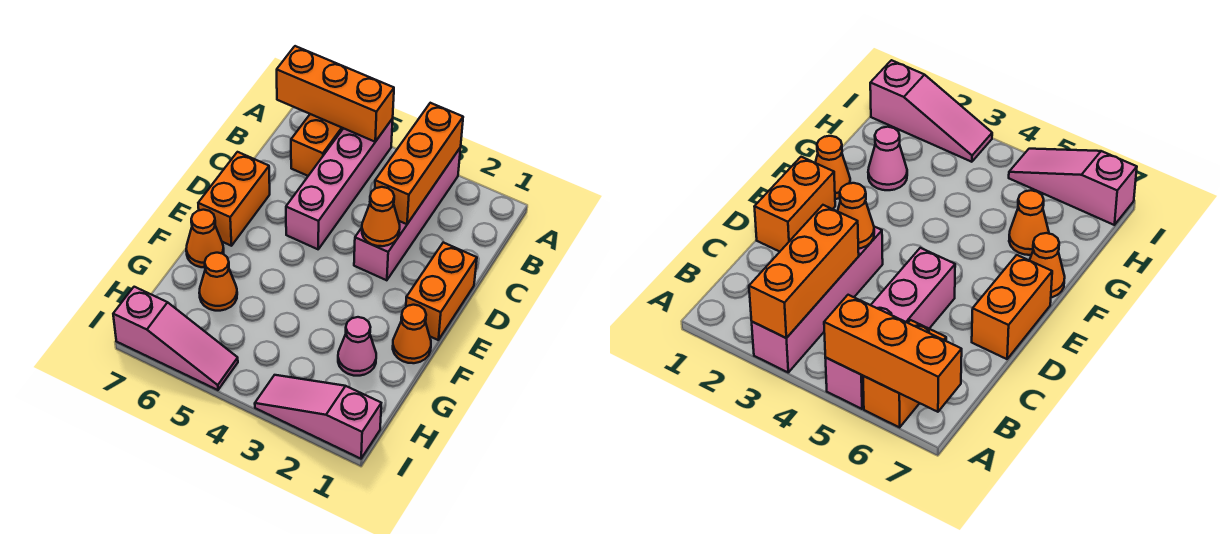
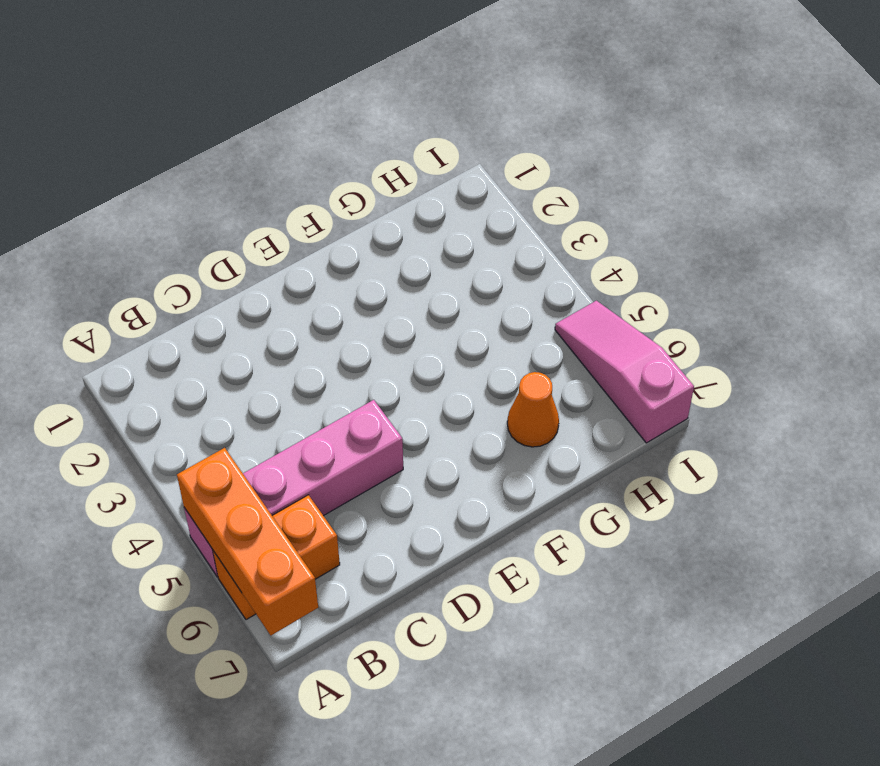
none -> pink 1x4 brick [354,147,461,280]
none -> orange 1x2 brick [406,242,477,340]
none -> orange 1x2 brick [198,152,270,246]

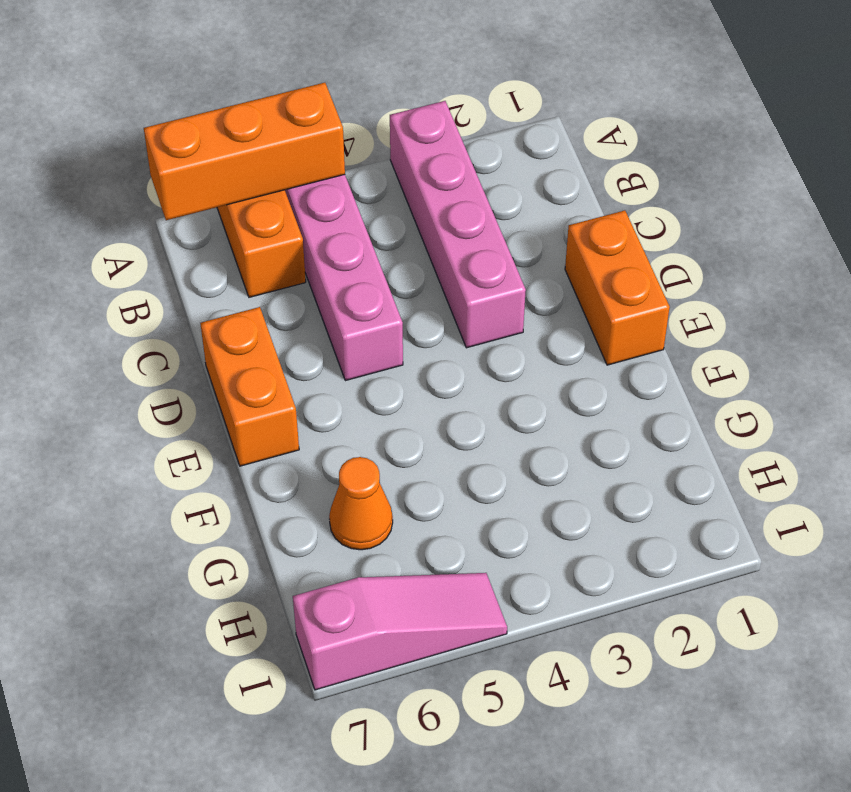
none -> orange 1x1 cone [393,305,431,363]
none -> orange 1x1 cone [186,210,224,267]
none -> pink 1x1 cone [338,317,376,376]

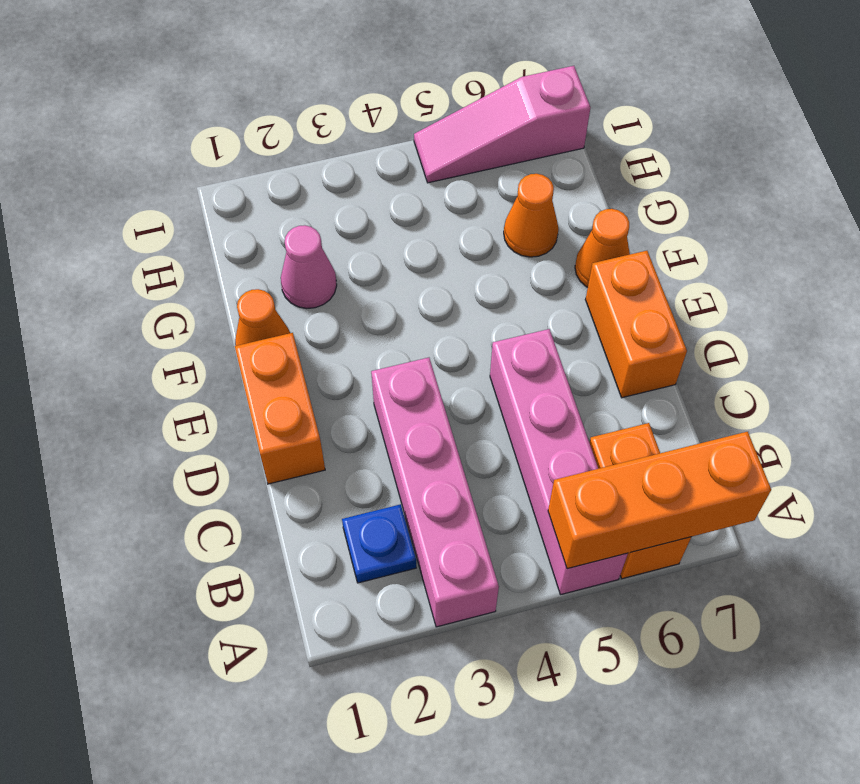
blue 1x1 plate [342,504,416,583] -> none
none -> pink 1x3 slope [255,375,381,459]
none -> orange 1x3 brick [375,103,463,224]
none -> orange 1x1 cone [362,187,400,246]

